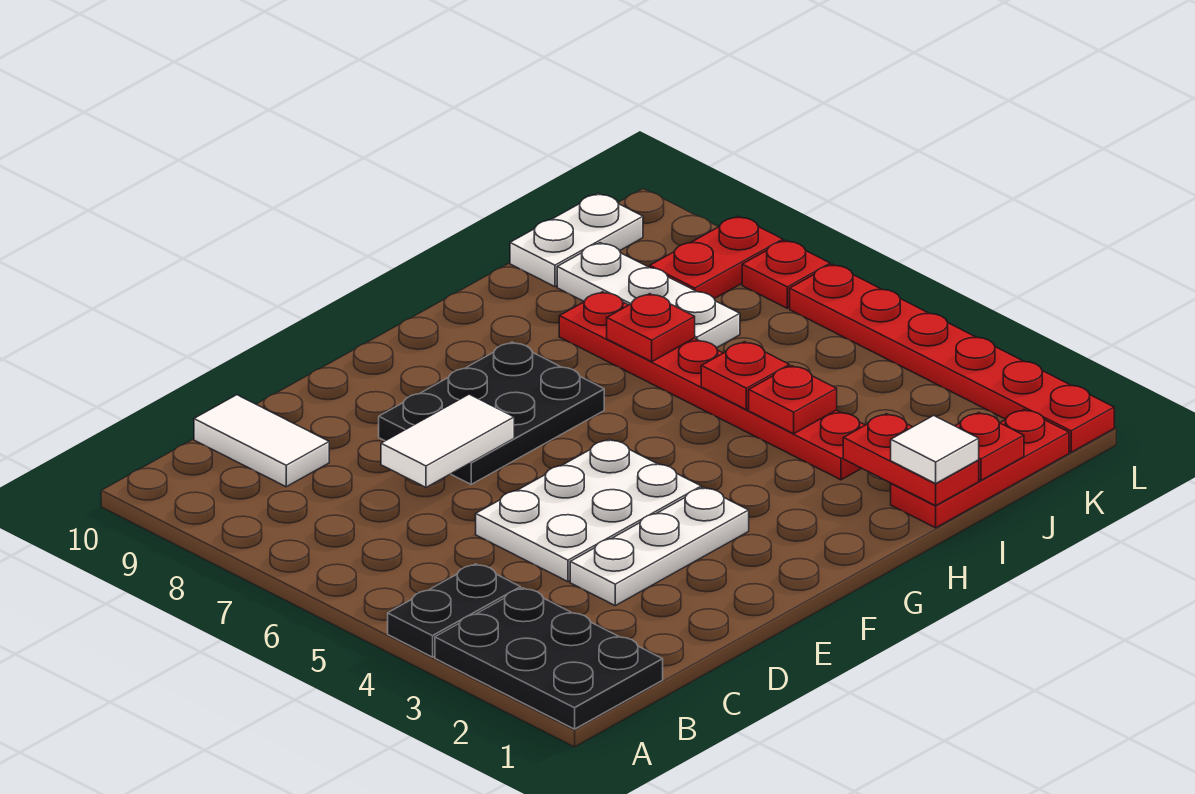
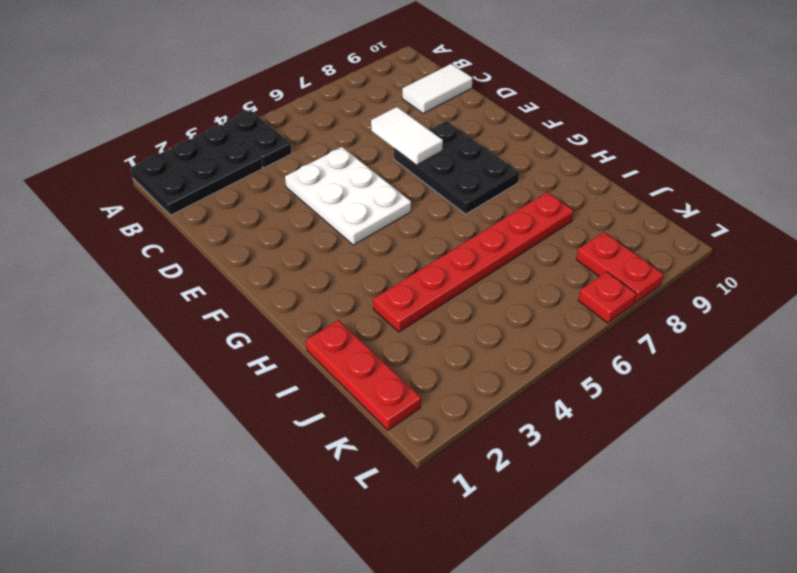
none -> white 1x3 plate [570,487,749,606]
none -> white 1x3 plate [557,243,740,348]
none -> white 1x2 plate [510,194,643,287]

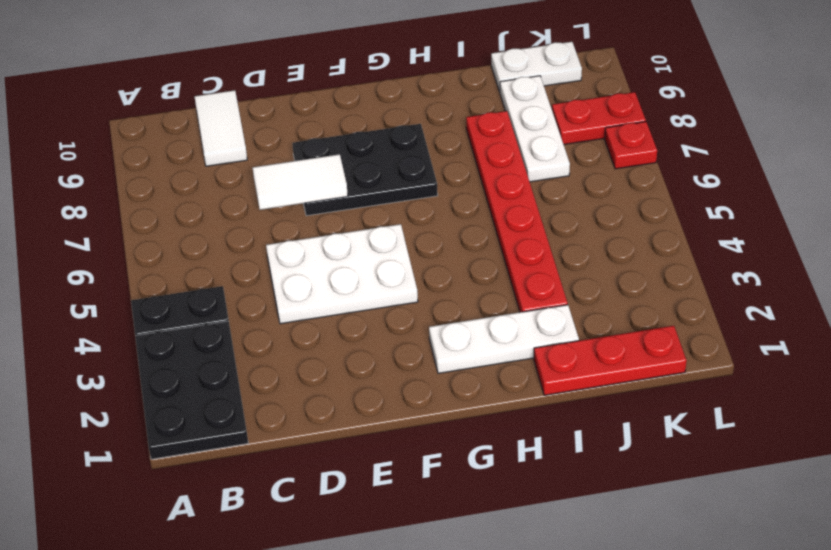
white 1x3 plate [429,305,579,373] -> white 1x3 plate moved to [570,487,749,606]
none -> red 1x6 plate [790,264,1114,452]
none -> red 1x2 plate [843,414,979,506]
none -> red 1x1 plate [749,366,837,434]

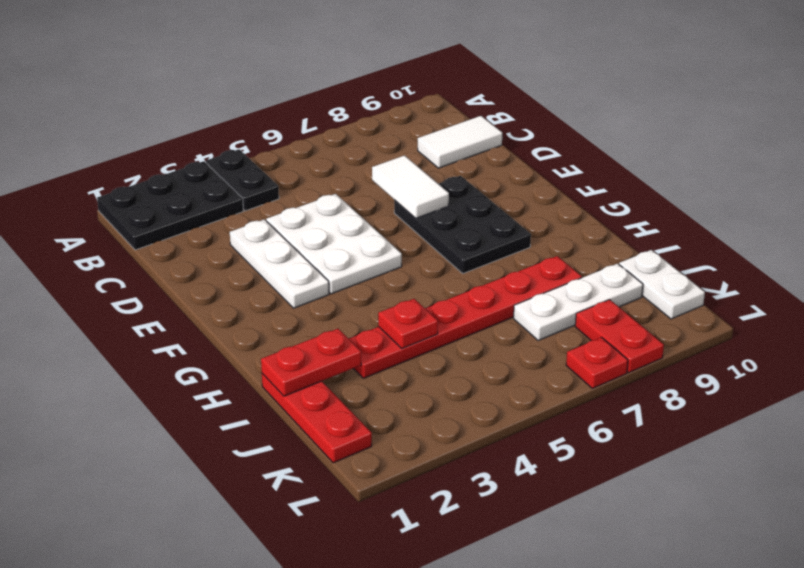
none -> red 1x6 plate [790,264,1114,452]
none -> red 1x1 plate [701,342,789,410]
none -> red 1x1 plate [607,294,695,362]

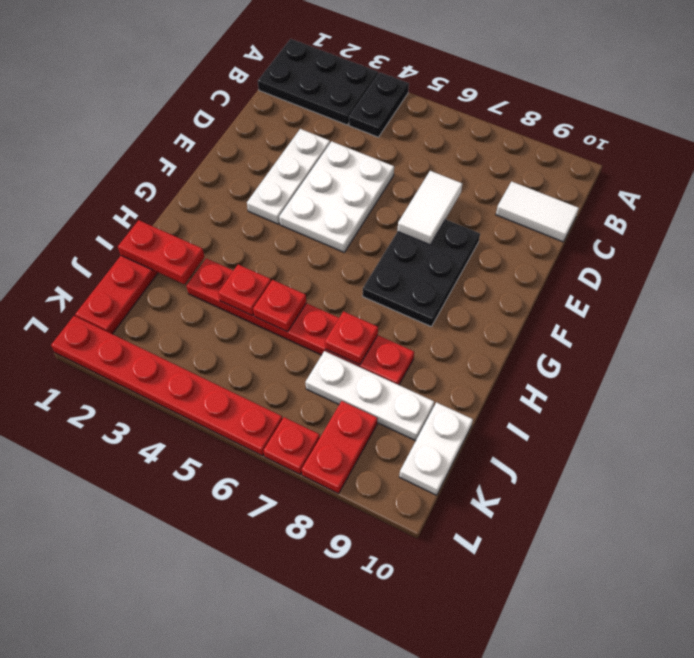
none -> red 1x1 plate [955,413,1024,481]
none -> white 1x1 tile [891,415,979,483]

